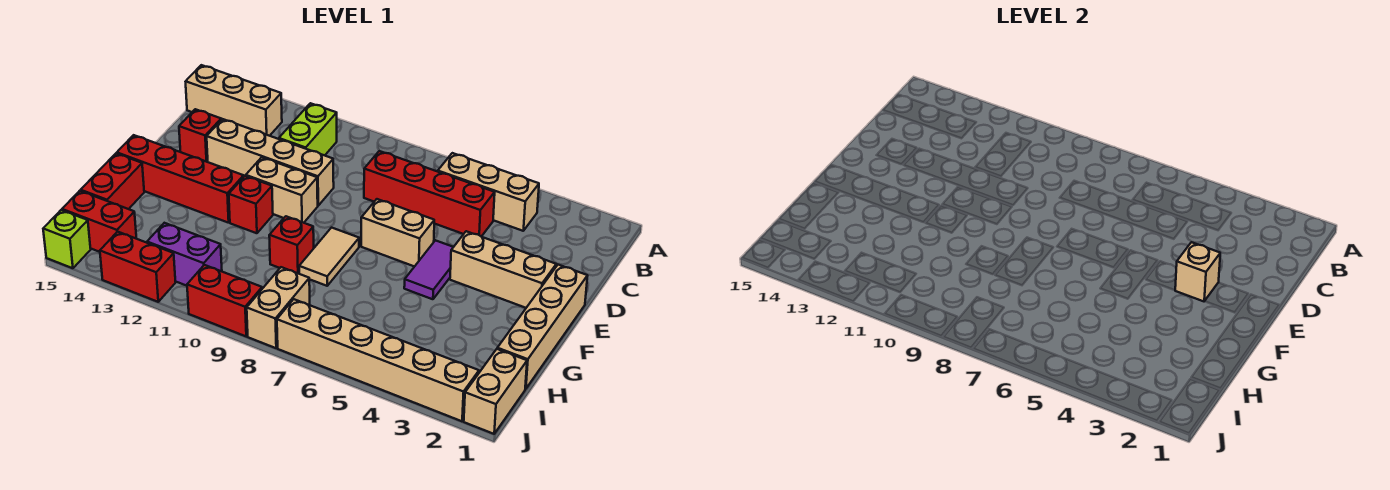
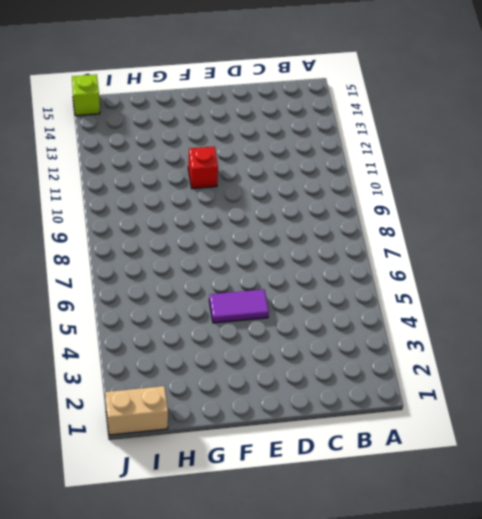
none -> tan 1x3 brick [438,153,539,231]
none -> lime 1x2 brick [279,103,337,155]
none -> tan 1x3 brick [186,65,282,136]

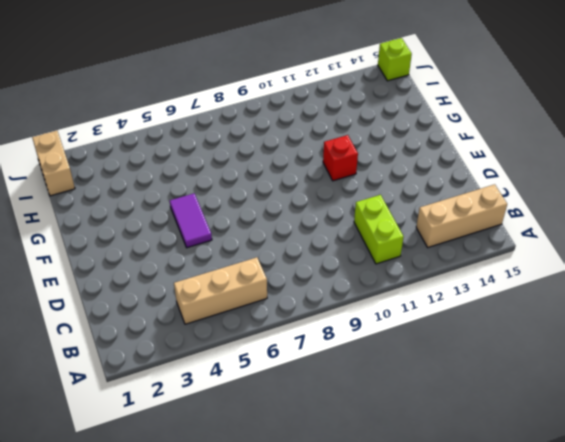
none -> red 1x4 brick [364,151,495,237]
none -> tan 1x4 brick [207,119,334,206]
none -> red 1x1 brick [179,109,221,162]

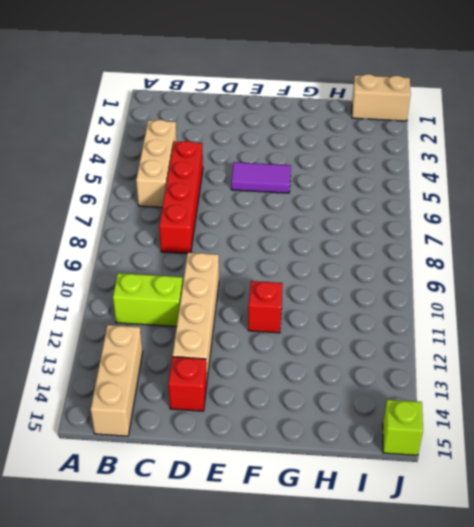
none -> tan 1x4 brick [497,265,587,389]
none -> tan 1x3 brick [450,231,556,308]
none -> tan 1x2 brick [361,199,434,267]

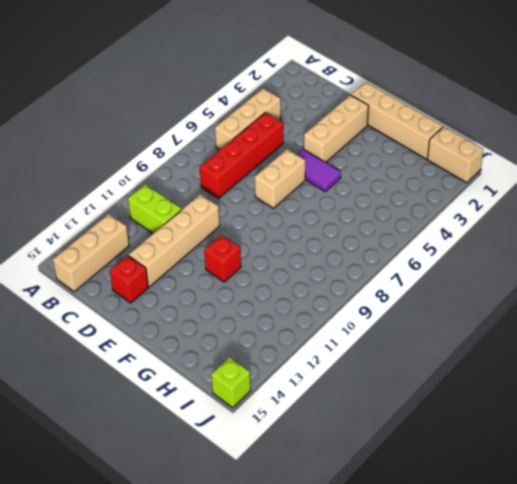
none -> tan 1x2 brick [246,157,318,223]
none -> tan 1x2 tile [299,228,359,286]
none -> red 1x4 brick [117,135,244,223]

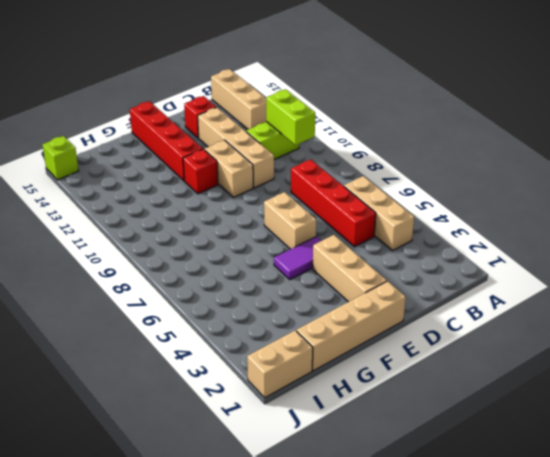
lime 1x2 brick [266,89,315,145] -> none
none -> tan 1x2 tile [299,228,359,286]
none -> red 1x1 brick [269,216,314,274]
none -> red 1x2 brick [81,153,144,209]

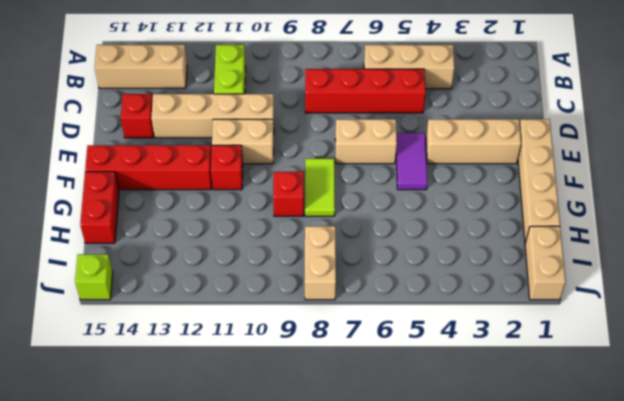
lime 1x2 tile [305,159,335,216] -> tan 1x2 tile [299,228,359,286]
none -> purple 1x2 brick [147,223,222,286]
none -> red 1x2 brick [62,191,136,252]
none -> tan 1x6 brick [277,299,479,421]

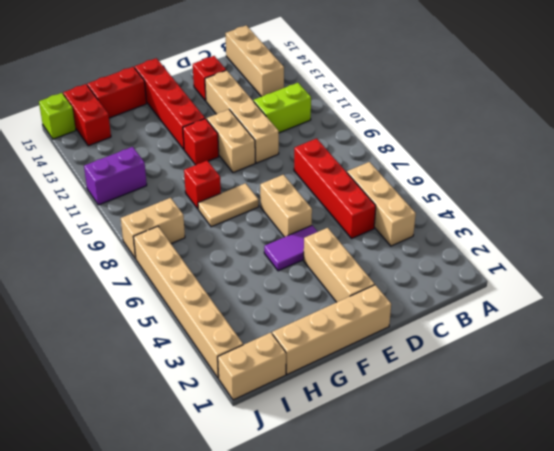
purple 1x2 brick [84,147,147,205] -> purple 1x2 brick turned to [147,223,222,286]
none -> red 1x2 brick [187,265,262,336]
none -> red 1x2 brick [100,232,176,302]
none -> tan 1x1 brick [1175,242,1220,301]

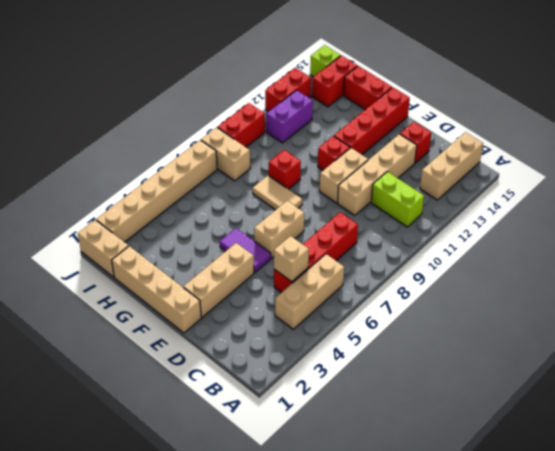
tan 1x1 brick [274,236,309,282] -> tan 1x1 brick moved to [1175,242,1220,301]

